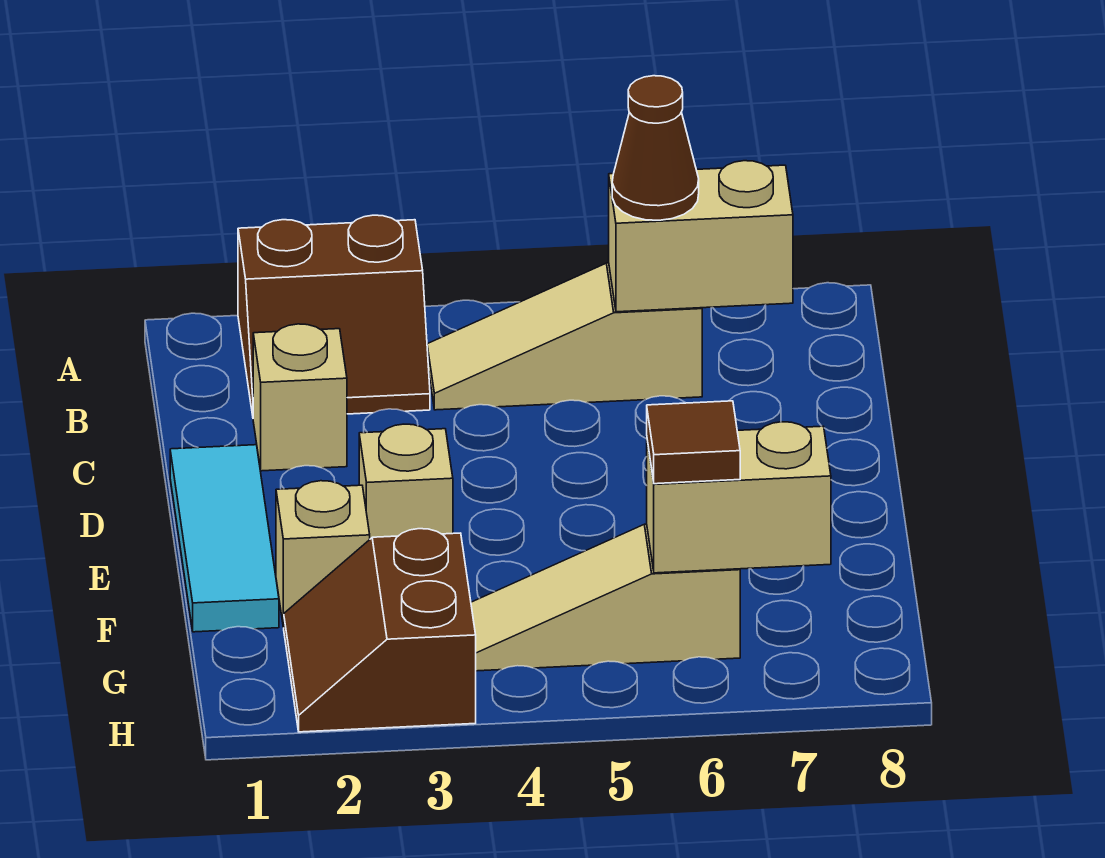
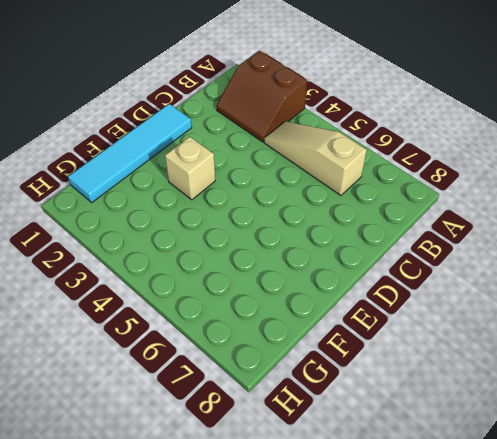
cyan 1x4 tile [68,104,192,203] -> cyan 1x3 tile [170,445,279,632]
none -> tan 1x1 brick [253,324,347,471]
none -> tan 1x1 brick [276,481,370,627]
none -> brown 2x2 slope [284,529,476,732]

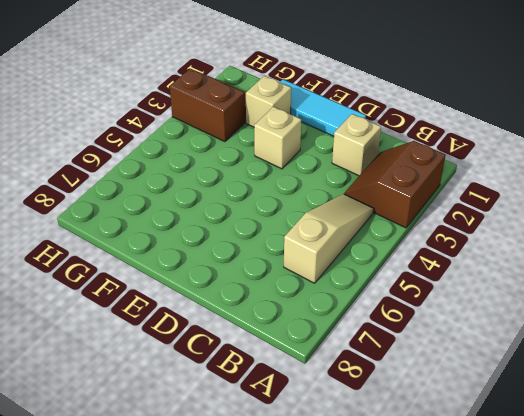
none -> tan 1x3 slope [471,524,740,671]
none -> tan 1x2 brick [609,161,793,312]
none -> tan 1x2 brick [647,422,831,573]

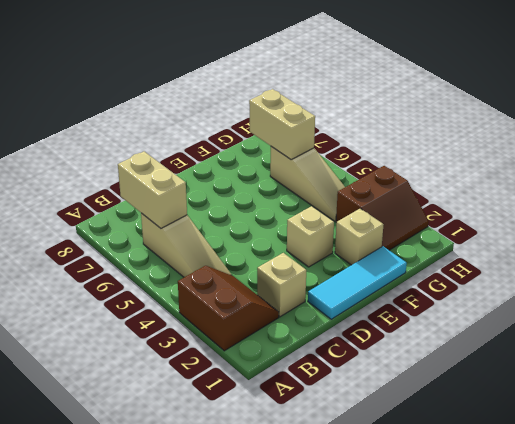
none -> brown 1x1 cone [612,76,699,220]
none -> brown 1x1 tile [647,401,740,484]

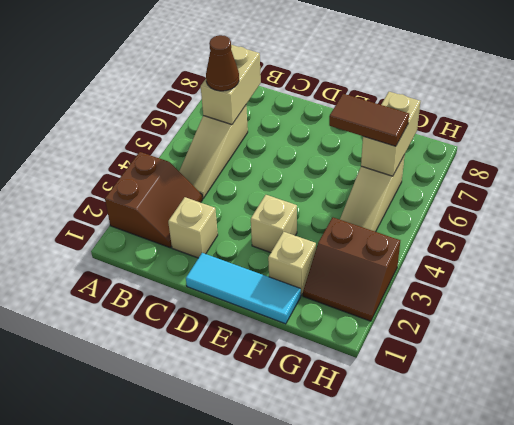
brown 1x2 tile [329,94,409,146] -> brown 1x1 tile [647,401,740,484]

